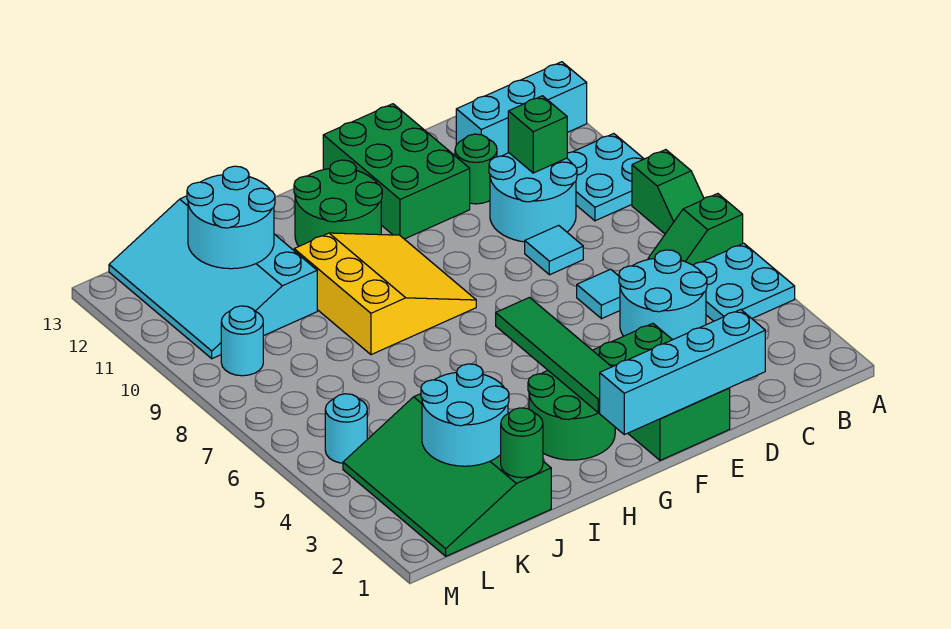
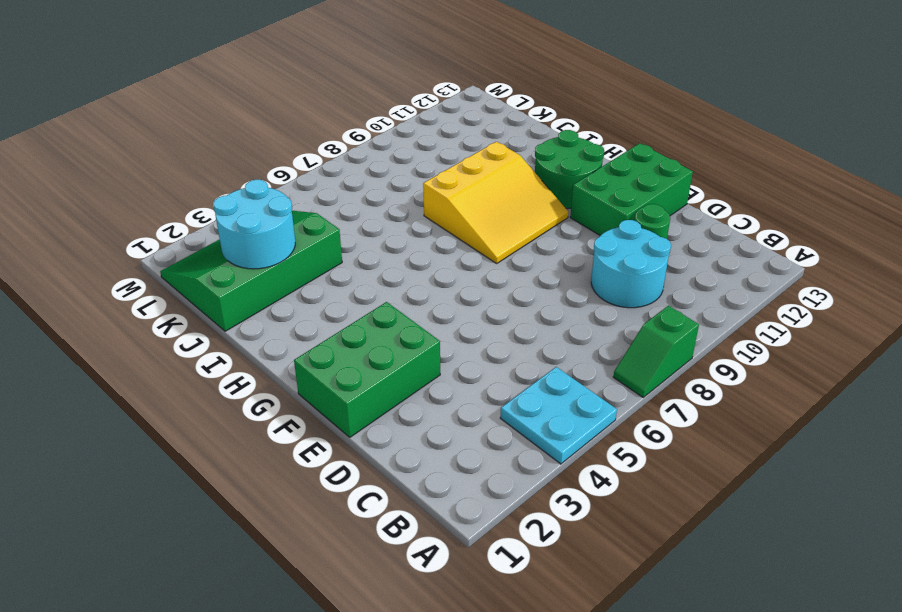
none -> green 1x2 slope [648,194,743,265]
none -> cyan 2x2 plate [567,134,644,221]
none -> cyan 1x3 brick [456,62,587,157]

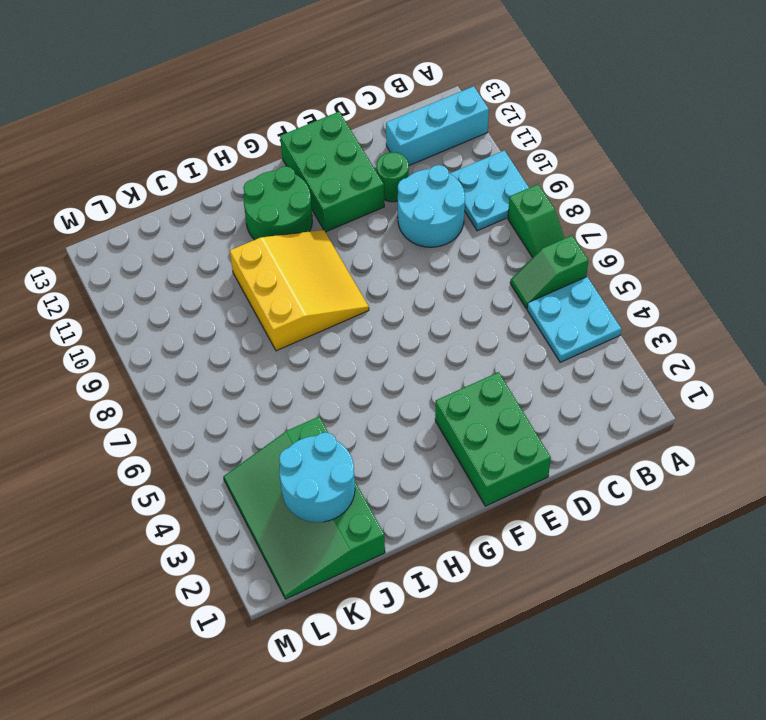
none -> cyan 2x2 round brick [619,250,707,340]
none -> cyan 1x1 tile [577,269,620,319]
none -> cyan 1x1 tile [525,225,583,275]

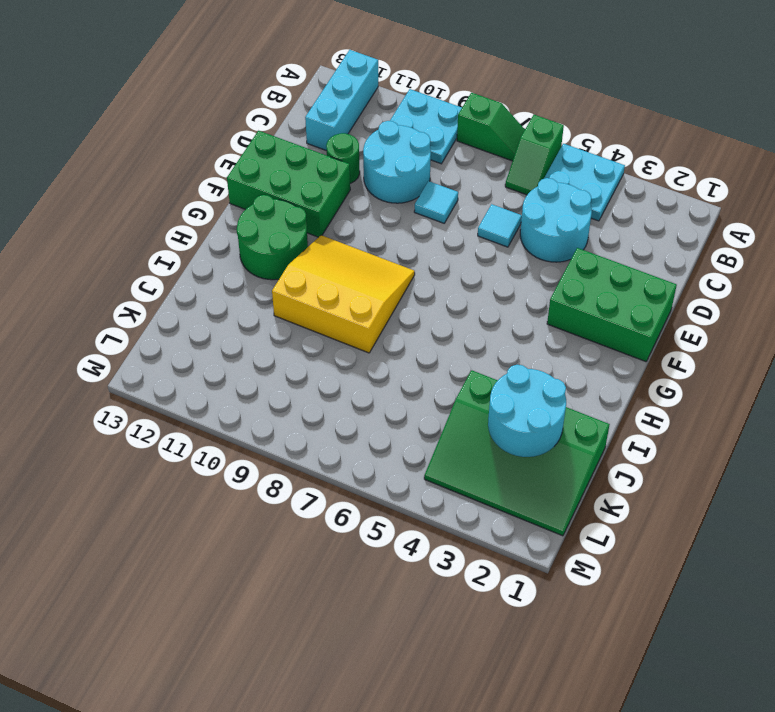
none -> green 2x2 round brick [528,370,615,460]
none -> cyan 3x4 slope [109,196,317,359]
none -> cyan 1x1 round brick [325,394,367,463]

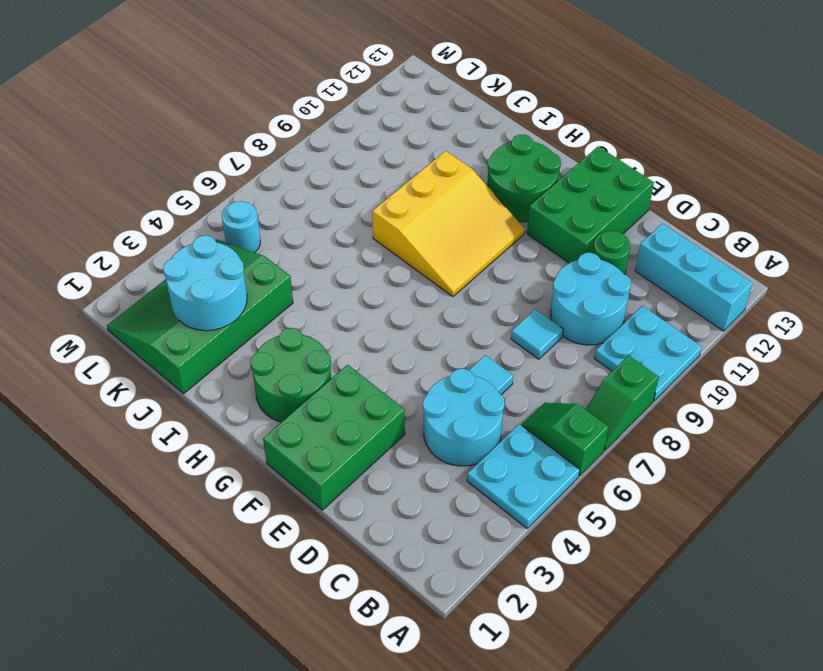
none -> cyan 3x4 slope [109,196,317,359]
none -> cyan 1x1 round brick [221,306,263,376]
none -> green 1x1 brick [508,96,567,173]

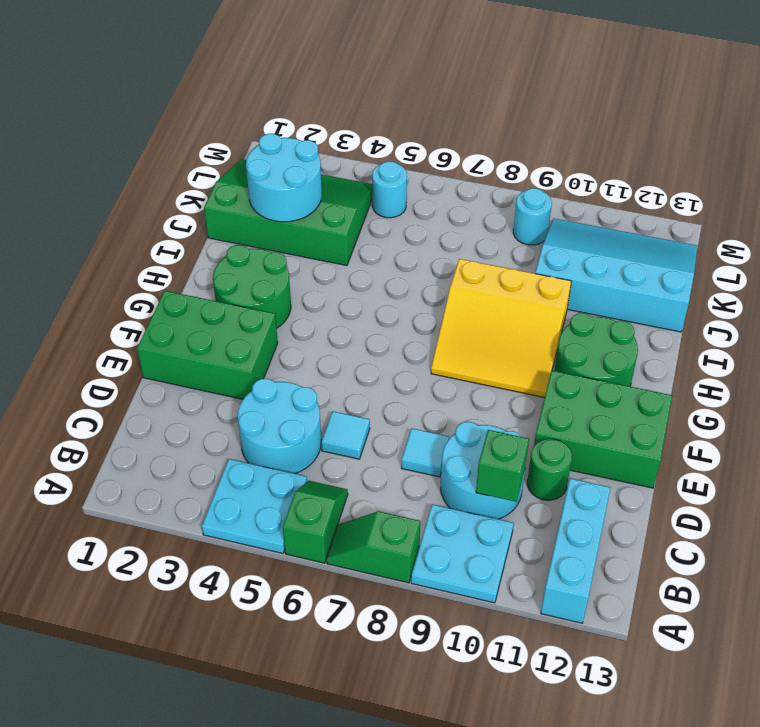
none -> cyan 1x4 brick [599,309,765,435]
none -> green 1x4 tile [496,298,611,413]
none -> green 1x1 round brick [501,408,543,478]

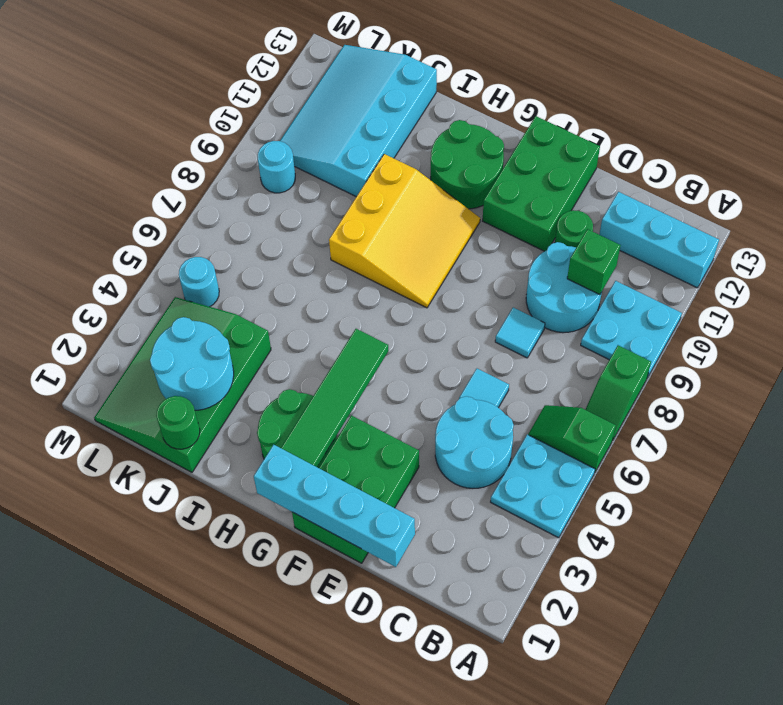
none -> cyan 2x2 round brick [187,166,275,269]

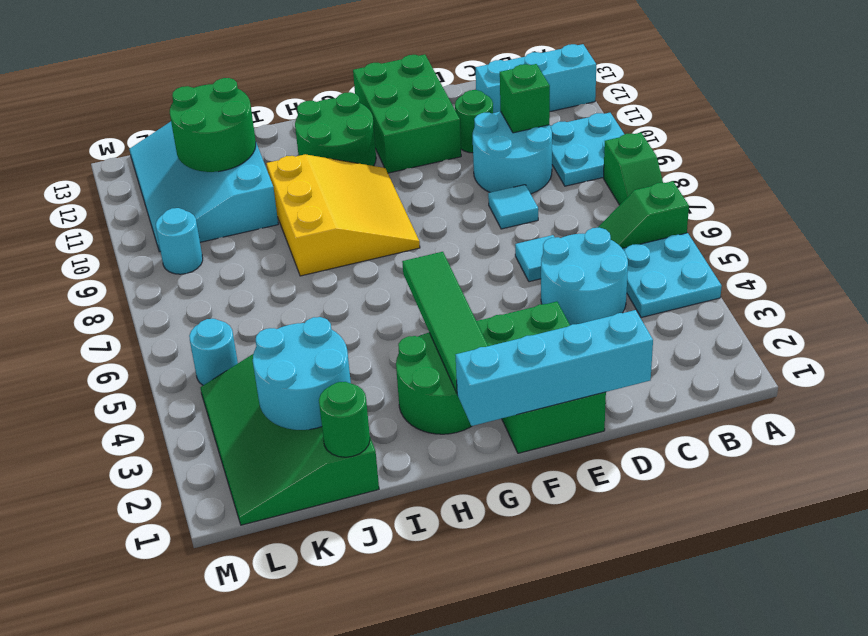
green 2x2 round brick [170,78,256,172] -> cyan 2x2 round brick [187,166,275,269]

